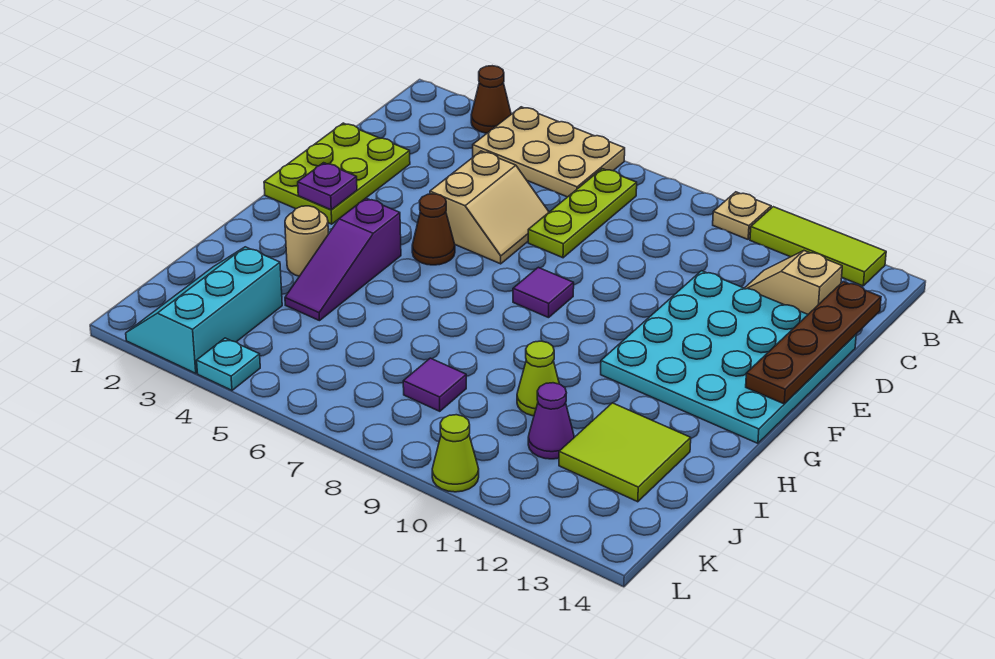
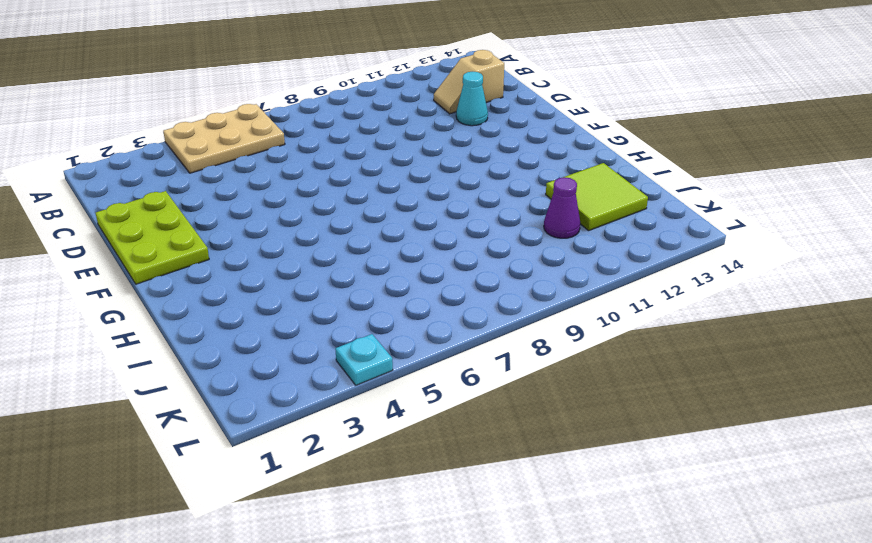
cyan 1x1 cone [456,72,488,126] -> cyan 4x4 plate [601,271,856,443]
none -> brown 1x1 cone [471,66,511,133]
none -> tan 1x1 plate [713,192,771,239]
none -> lime 1x3 tile [750,207,886,286]

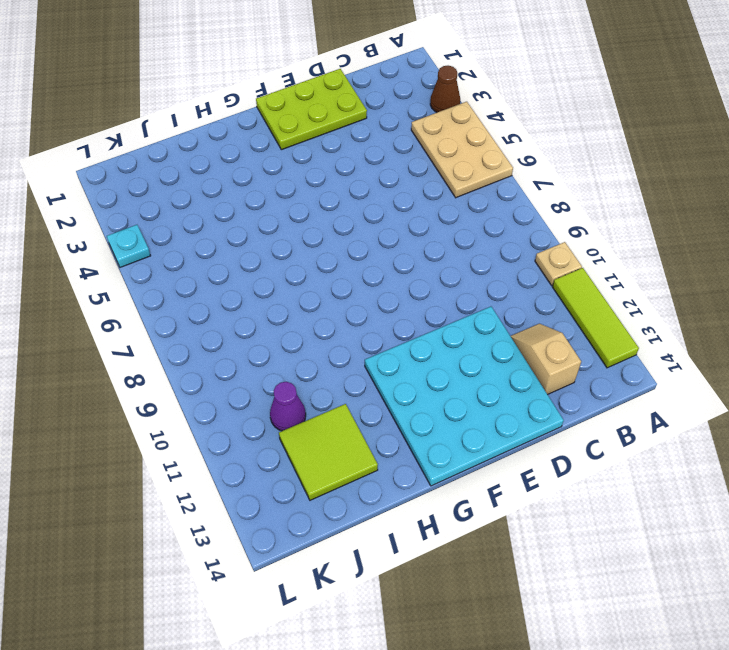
none -> lime 1x3 plate [528,169,637,258]
none -> tan 2x2 slope [430,151,549,264]
none -> brown 1x1 cone [412,194,455,265]

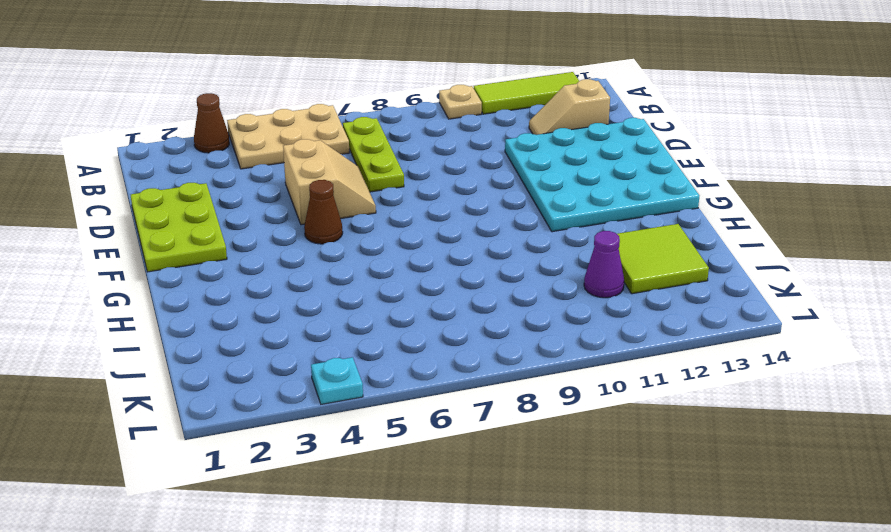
none -> purple 1x1 tile [513,267,574,318]
none -> purple 1x3 slope [285,198,401,321]
none -> tan 1x1 round brick [285,206,328,276]

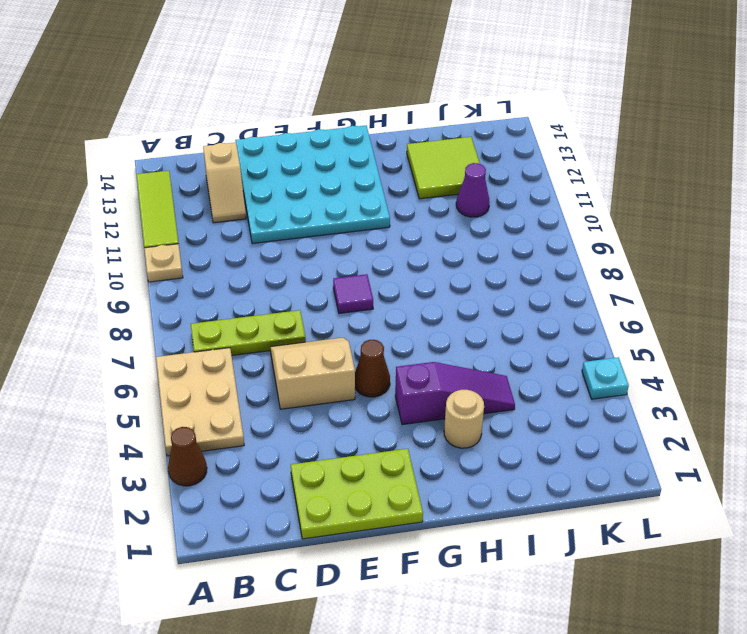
none -> lime 1x1 cone [517,341,559,416]
none -> cyan 2x3 slope [126,247,282,373]
none -> purple 1x1 tile [403,358,466,411]

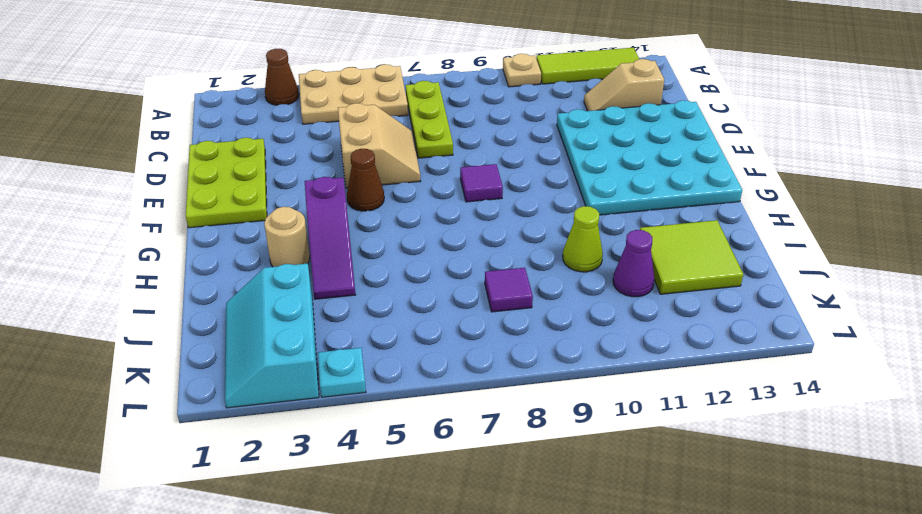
none -> lime 1x1 cone [432,415,479,492]
none -> brown 1x4 plate [746,282,881,404]
none -> purple 1x1 plate [298,163,357,210]

